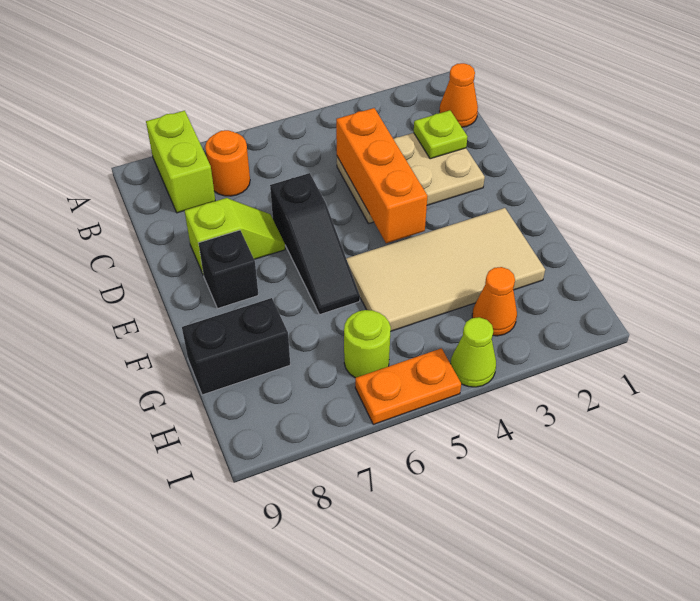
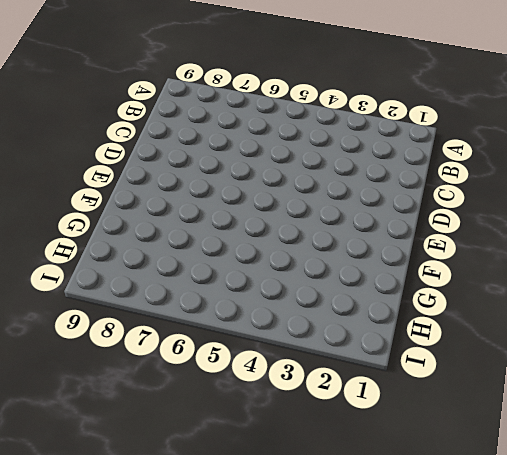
none -> lime 1x2 brick [146,111,215,213]
none -> orange 1x1 cone [439,63,478,127]
none -> orange 1x1 round brick [205,130,250,196]

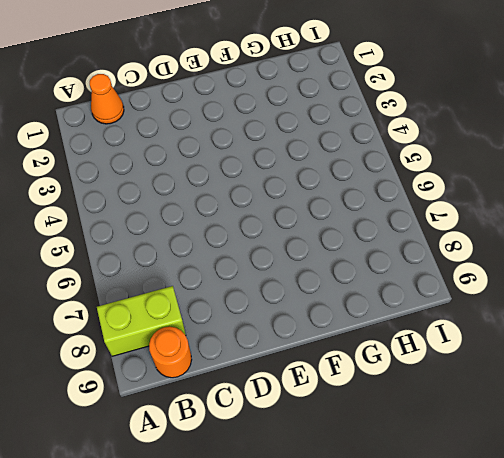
orange 1x1 round brick [149,327,192,378] -> orange 1x1 round brick moved to [205,130,250,196]
none -> tan 2x3 plate [337,133,485,224]
none -> black 1x3 slope [270,173,360,315]
none -> lime 1x2 slope [185,198,285,275]

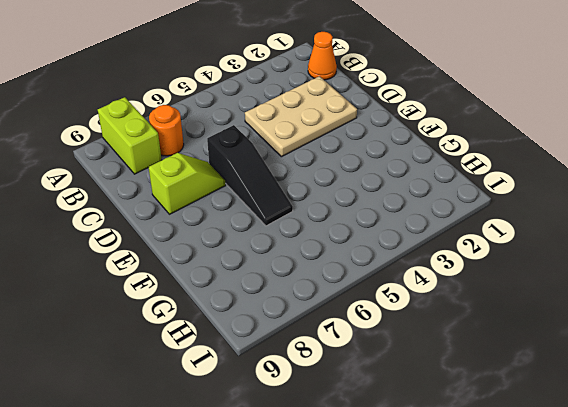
none -> black 1x1 brick [199,230,258,308]
none -> tan 2x4 tile [346,208,545,331]
none -> black 1x2 brick [182,298,290,395]

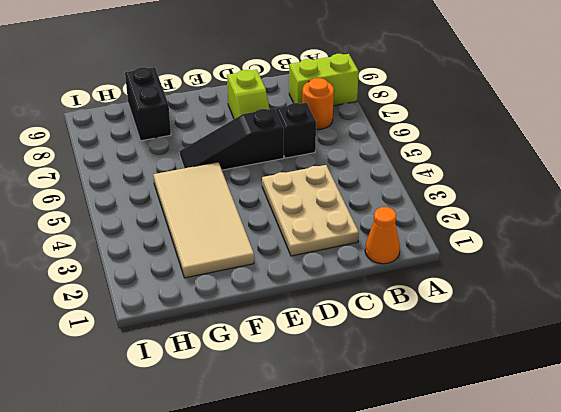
black 1x1 brick [276,103,316,158] -> black 1x1 brick moved to [199,230,258,308]
none -> orange 1x1 cone [472,267,517,336]
none -> lime 1x1 round brick [344,310,391,378]
none -> lime 1x1 cone [450,317,496,387]

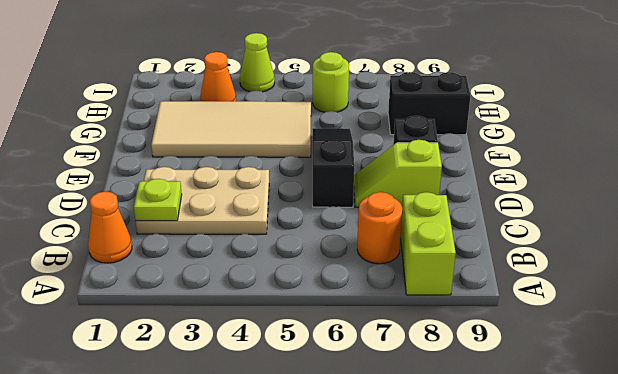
none -> orange 1x2 plate [355,348,461,424]
none -> orange 1x3 brick [336,108,427,243]

